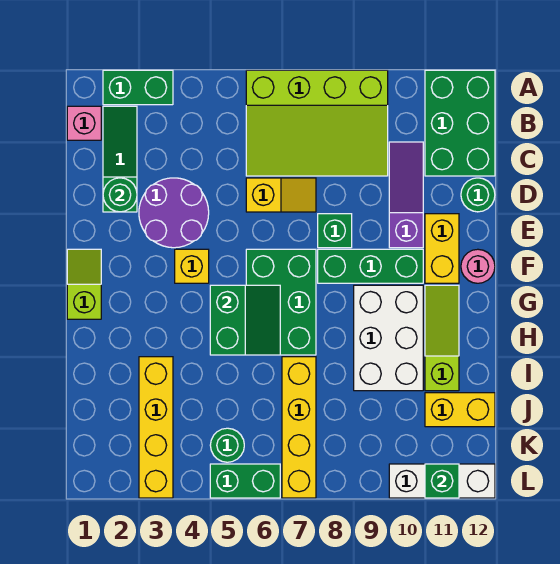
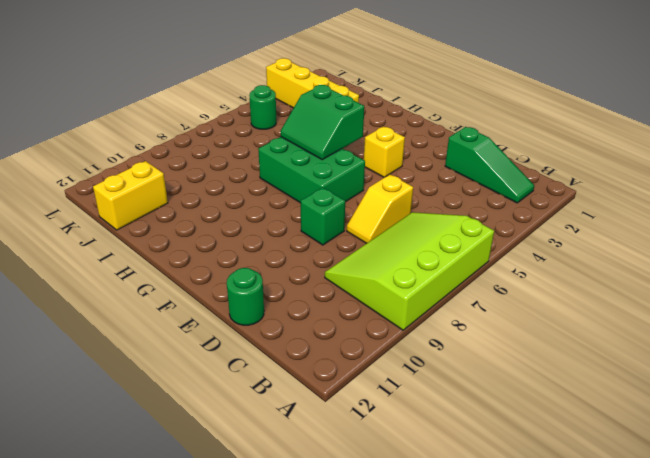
none -> green 1x2 brick [103,70,173,105]
none -> green 2x3 brick [425,70,495,176]
none -> pink 1x1 brick [67,106,101,140]

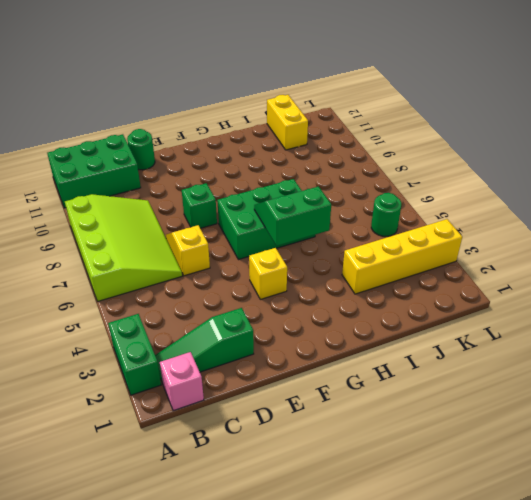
none -> purple 1x3 slope [389,142,423,248]
none -> purple 2x2 round brick [139,178,209,248]
none -> yellow 1x2 brick [425,214,459,283]

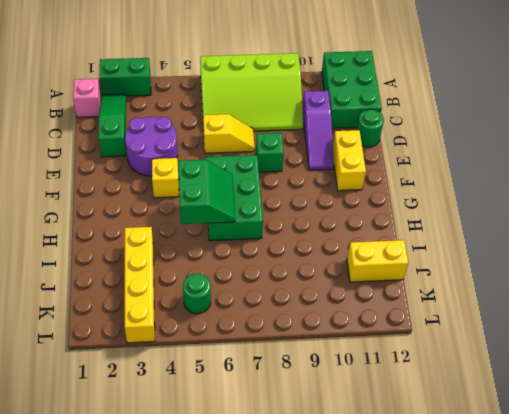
purple 1x3 slope [302,91,334,170] -> purple 1x3 slope turned to [389,142,423,248]
none -> lime 1x2 slope [67,249,101,319]
none -> green 1x3 brick [318,249,423,283]
none -> pink 1x1 round brick [461,249,495,283]

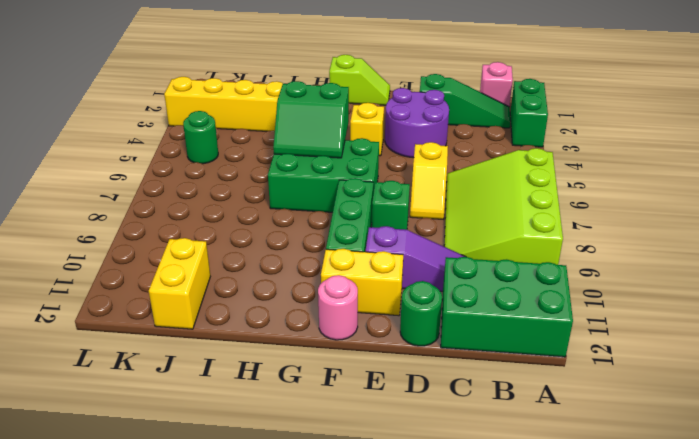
none -> white 2x3 brick [354,285,423,391]
none -> lime 1x3 slope [425,285,459,391]
none -> yellow 1x4 brick [282,357,316,498]

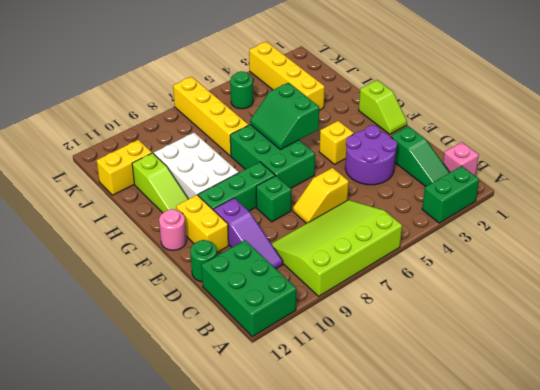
none -> green 1x2 brick [210,464,280,498]
none -> white 1x3 brick [389,464,495,498]
none -> green 1x1 round brick [103,178,137,212]

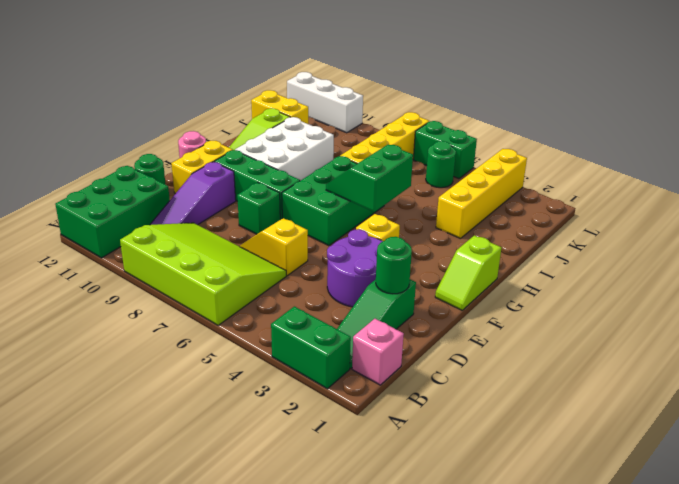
none -> green 1x1 brick [425,464,459,498]

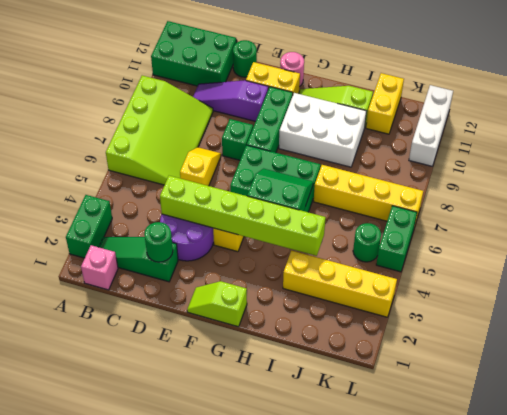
lime 1x6 brick [160,176,326,256] -> none
none -> green 1x1 brick [425,464,459,498]

